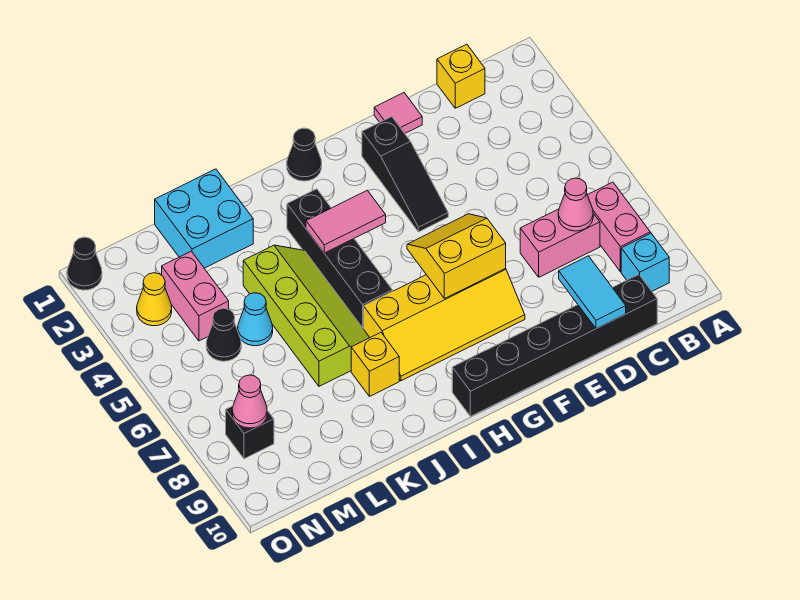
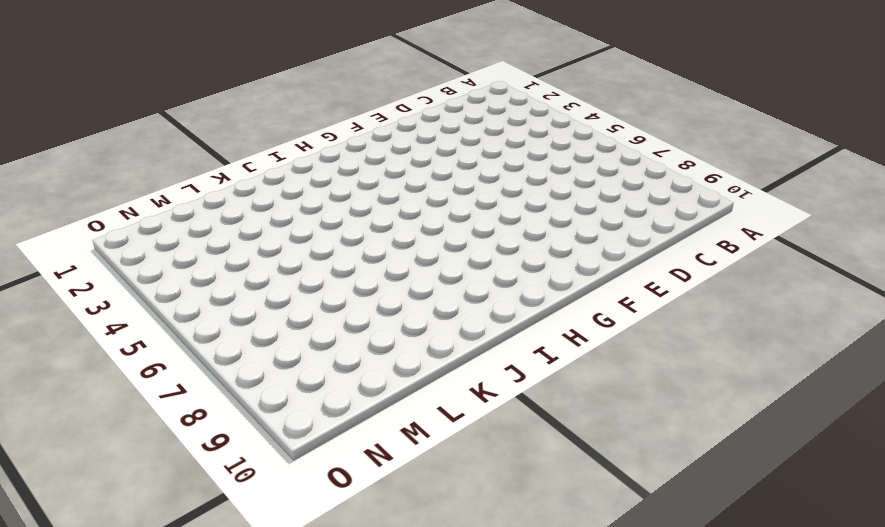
none -> pink 1x2 brick [588,182,650,272]
none -> cyan 1x1 brick [621,233,669,291]
none -> yellow 1x1 brick [437,44,485,108]

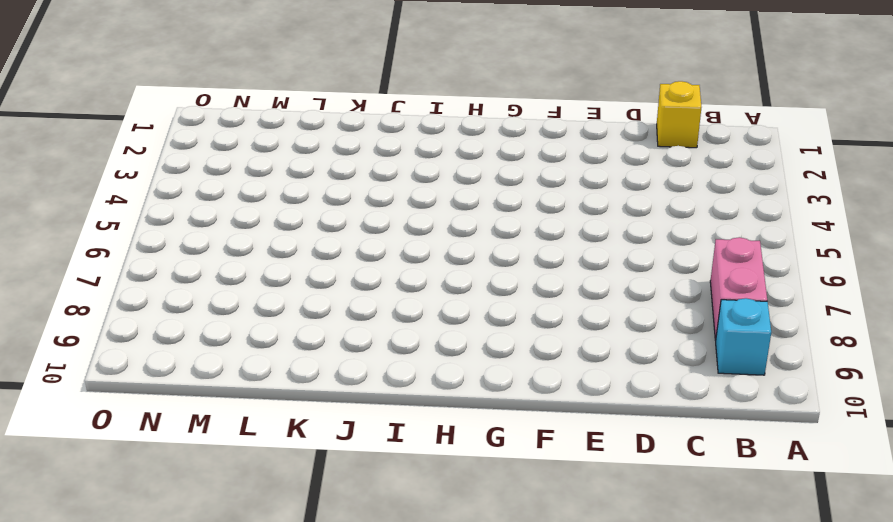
none -> pink 1x2 brick [520,209,600,277]
none -> black 1x6 brick [452,275,657,416]
none -> pink 1x1 tile [374,93,422,133]

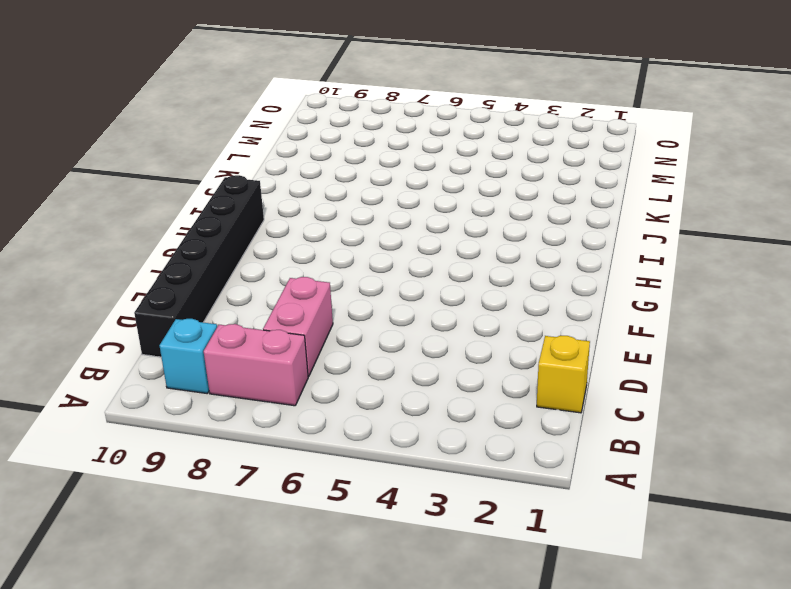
none -> pink 1x1 tile [374,93,422,133]
none -> black 1x3 slope [362,117,448,232]
none -> yellow 2x4 slope [364,268,525,381]

